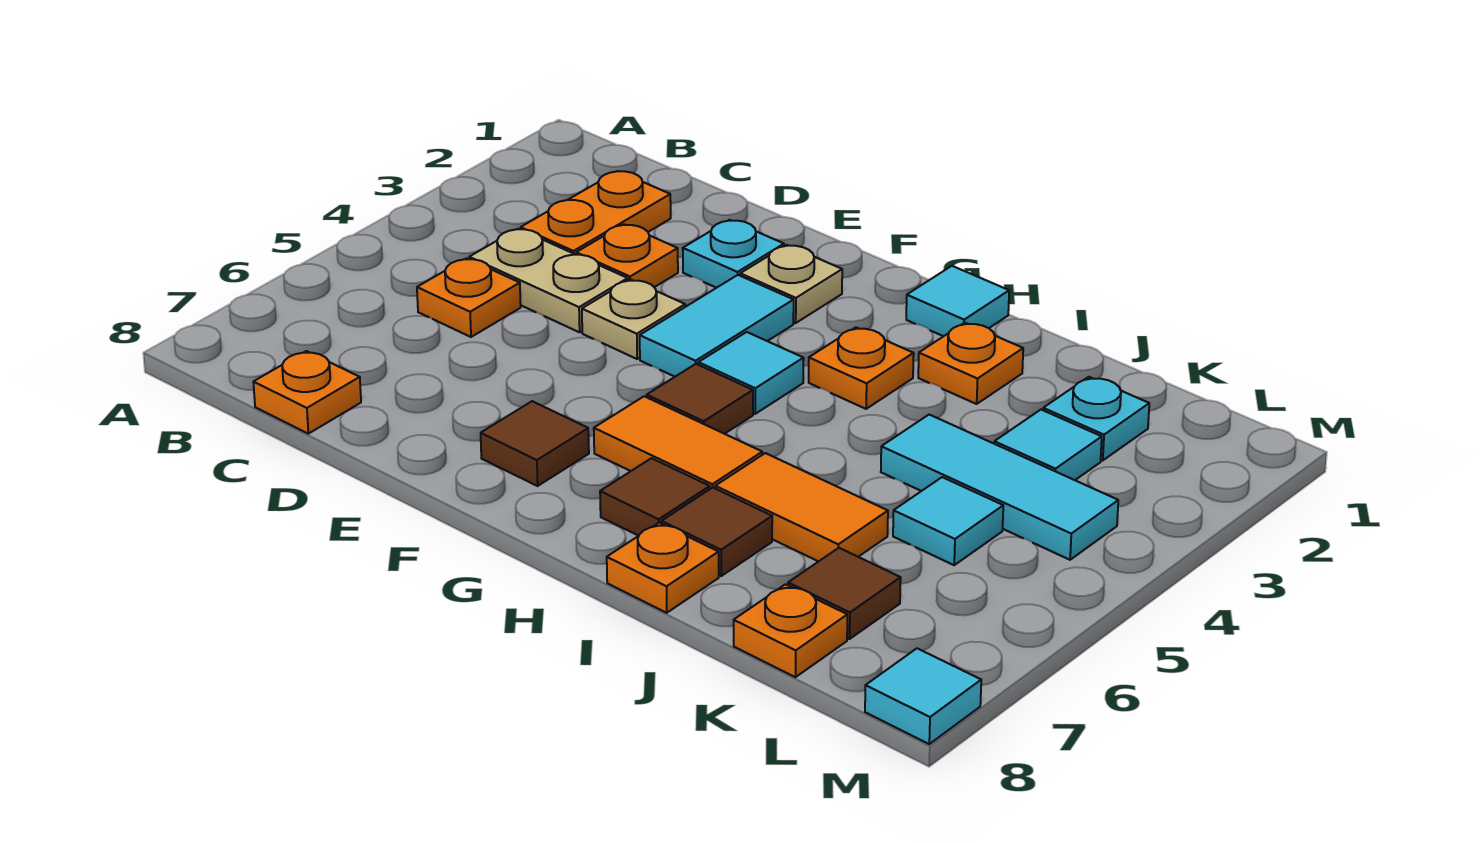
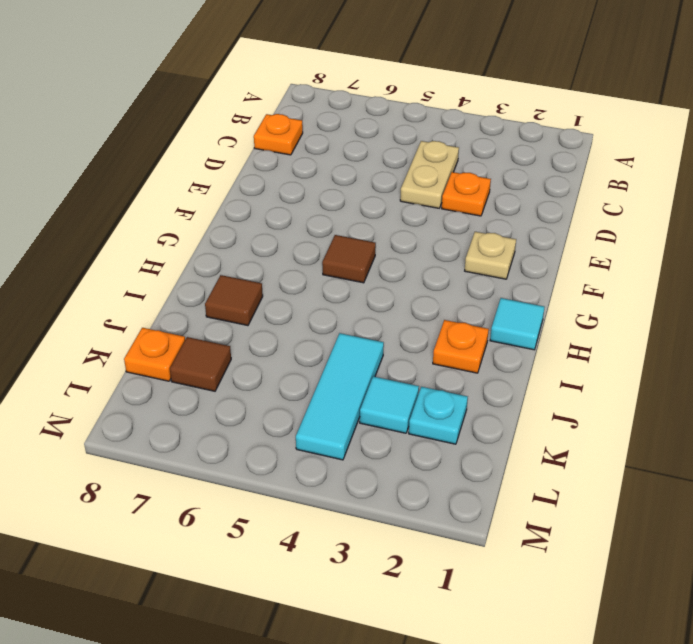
none -> orange 1x2 plate [521,171,671,255]
none -> orange 1x1 plate [417,258,521,337]
none -> cyan 1x1 plate [683,220,784,288]

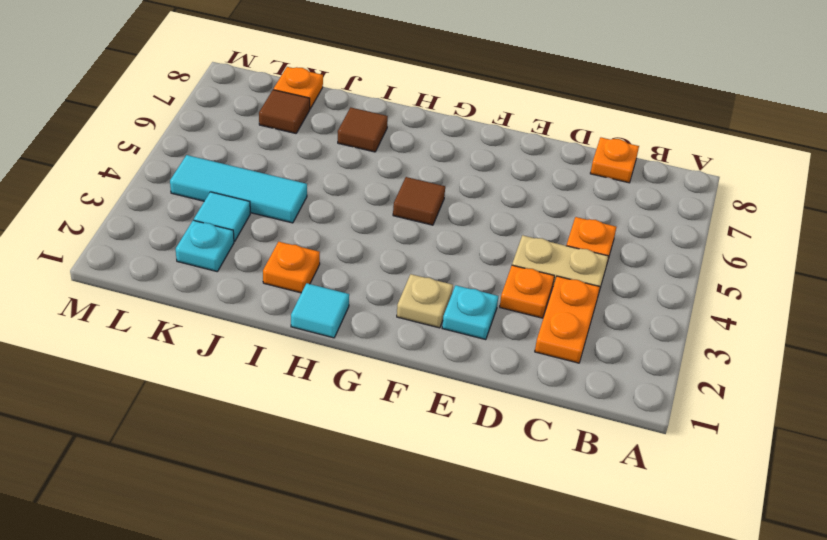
none -> tan 1x1 plate [582,279,685,359]
none -> cyan 1x2 tile [640,275,794,377]
none -> brown 1x1 tile [481,401,589,486]

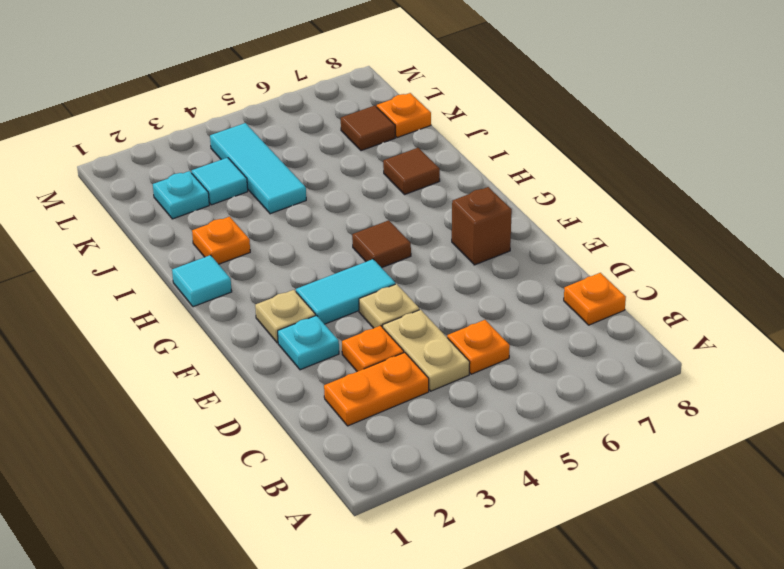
brown 1x1 brick [452,187,512,265] -> brown 1x1 tile [481,401,589,486]
none -> cyan 1x1 tile [698,332,804,414]
none -> orange 1x2 tile [594,396,762,489]
none -> orange 1x1 plate [809,327,914,409]

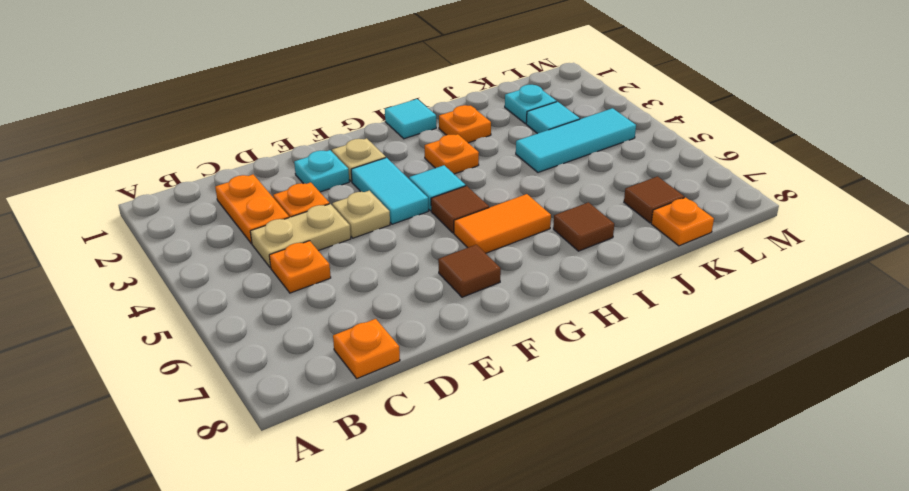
none -> brown 1x1 tile [600,458,710,536]
none -> orange 1x2 tile [715,453,888,562]
none -> orange 1x1 plate [607,523,719,613]

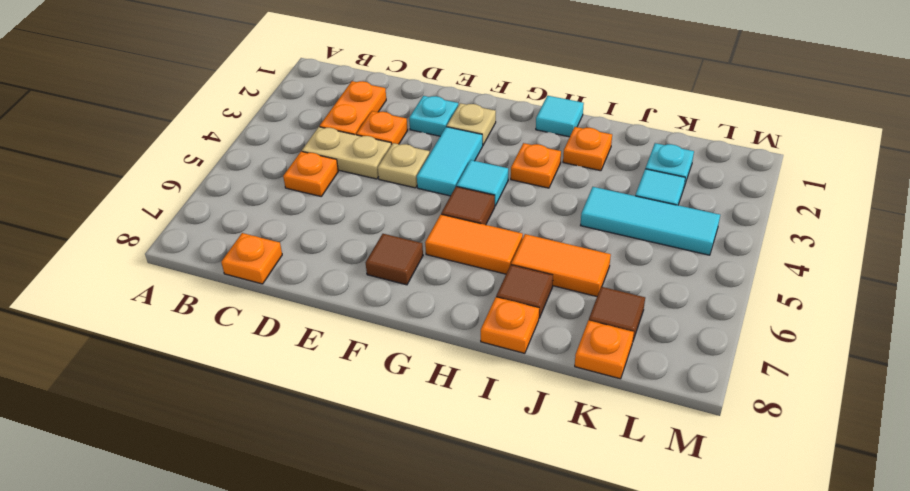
none -> brown 1x1 tile [600,458,710,536]
none -> cyan 1x1 tile [893,477,1003,565]
none -> cyan 1x1 tile [865,648,981,744]

